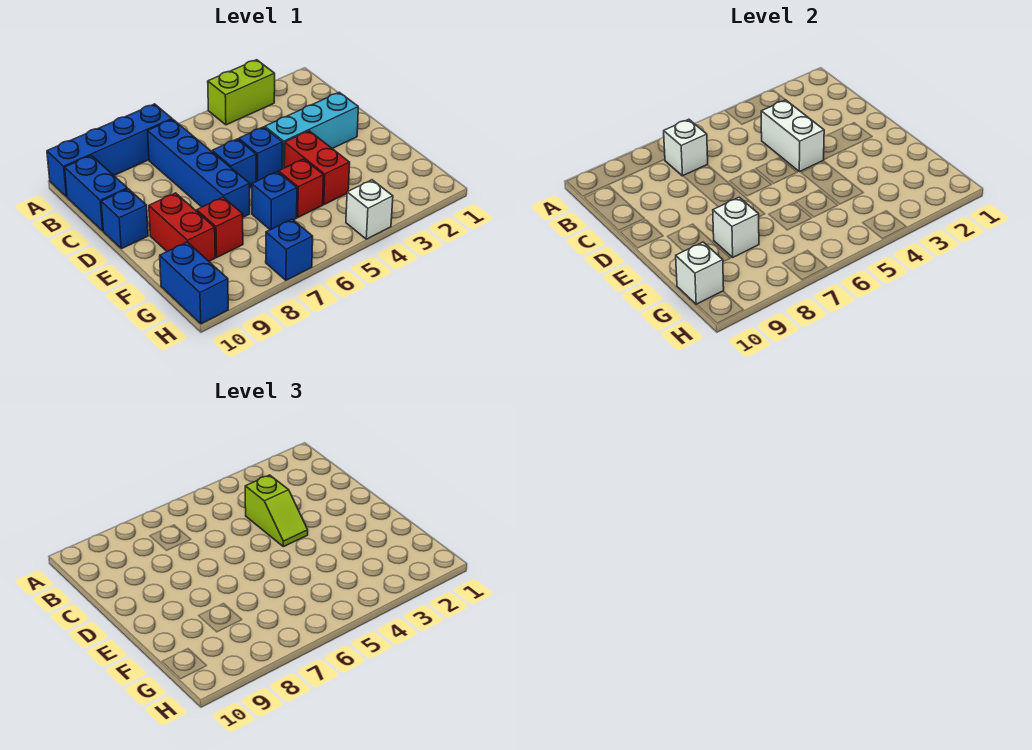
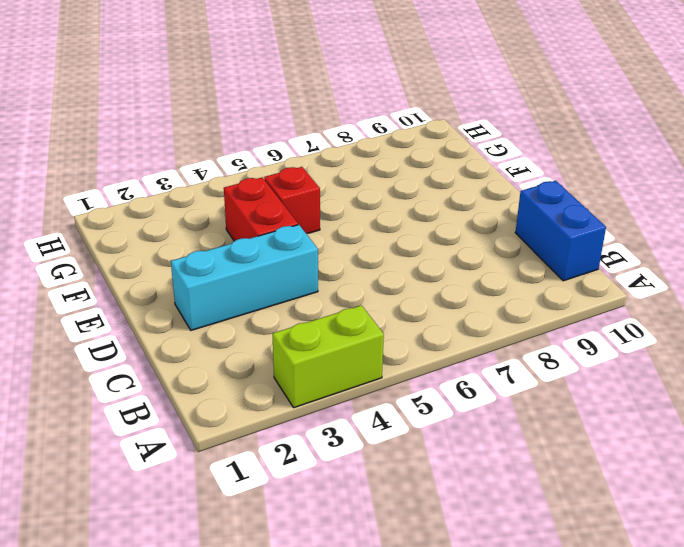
none -> blue 1x4 brick [47,104,172,197]
none -> blue 1x4 brick [148,119,250,217]
none -> blue 1x1 brick [239,127,282,181]

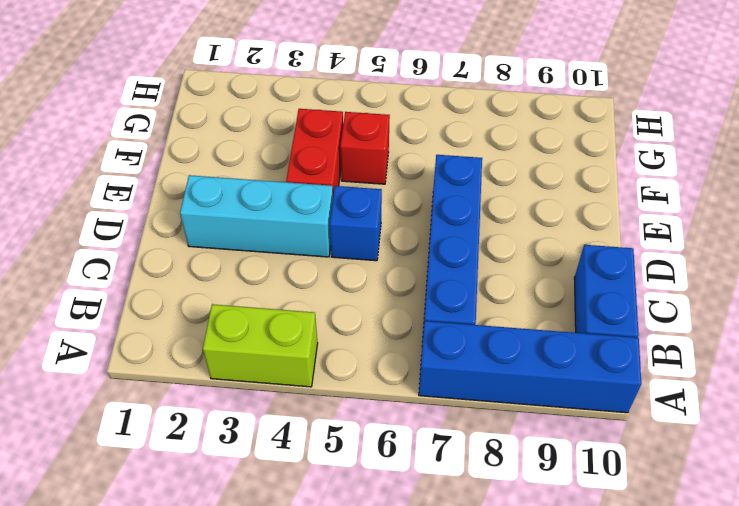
none -> blue 1x1 brick [212,139,256,187]
none -> blue 1x1 brick [101,189,148,249]
none -> red 1x2 brick [149,193,215,261]

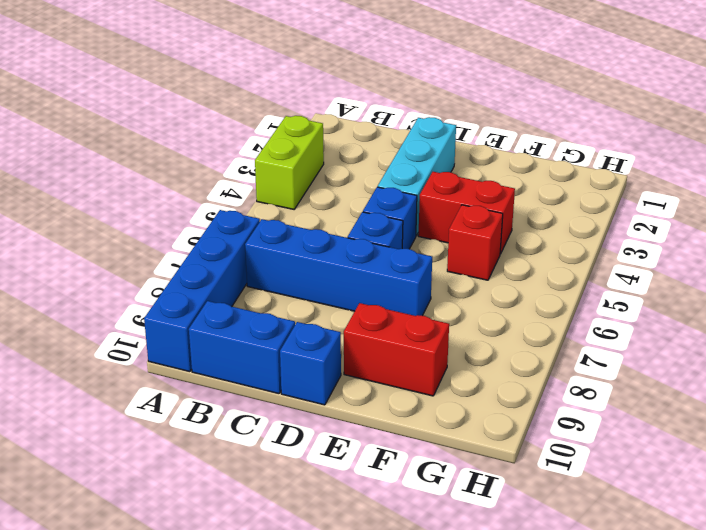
none -> blue 1x1 brick [252,172,297,230]
none -> red 1x1 brick [197,197,243,257]
none -> blue 1x2 brick [160,242,228,324]

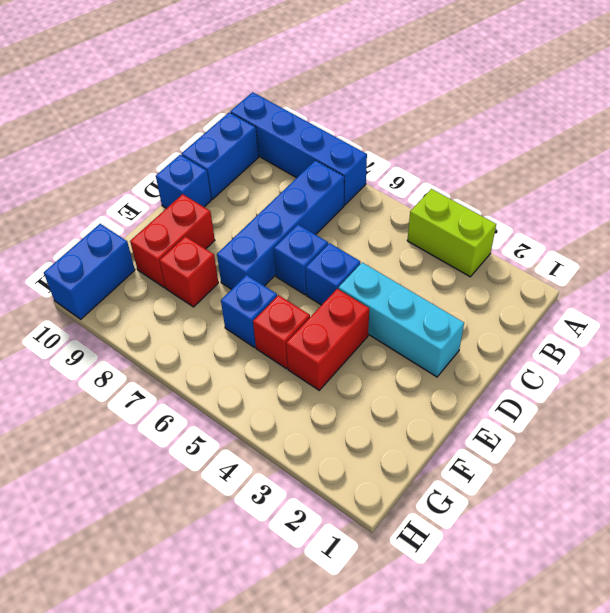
none -> white 1x1 brick [346,180,393,239]
none -> blue 1x1 brick [266,219,313,280]
none -> white 1x1 brick [664,119,708,176]

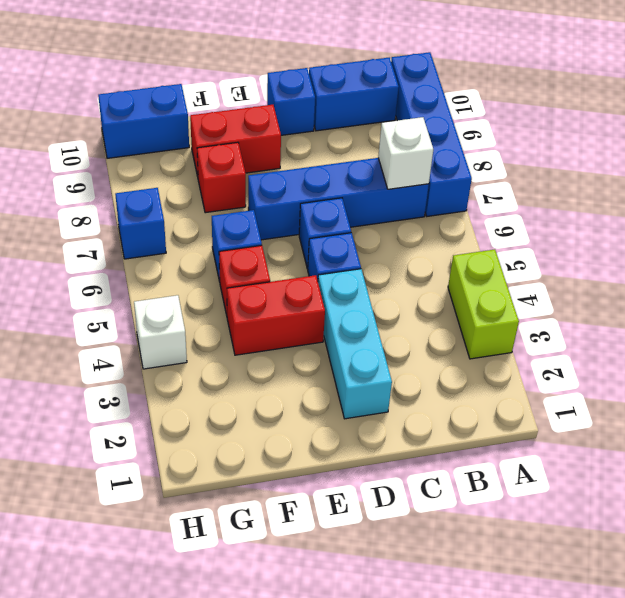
none -> white 1x2 brick [761,100,824,172]
none -> white 1x1 brick [713,197,759,257]
none -> white 1x1 brick [676,242,724,304]

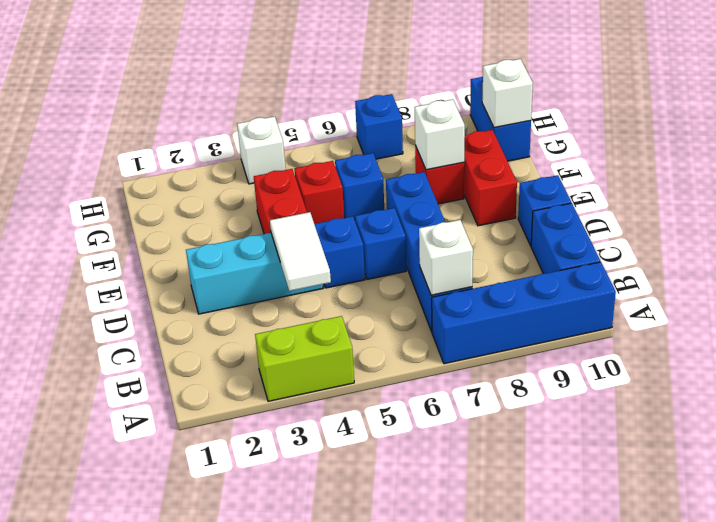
white 1x2 tile [270,212,331,291] -> white 1x2 brick [761,100,824,172]
none -> lime 1x2 slope [245,475,308,547]

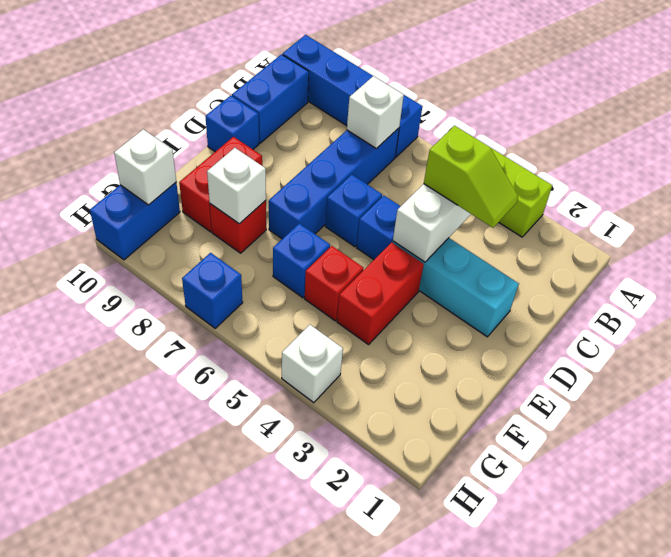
lime 1x2 slope [424,126,518,228] -> lime 1x2 slope turned to [245,475,308,547]

